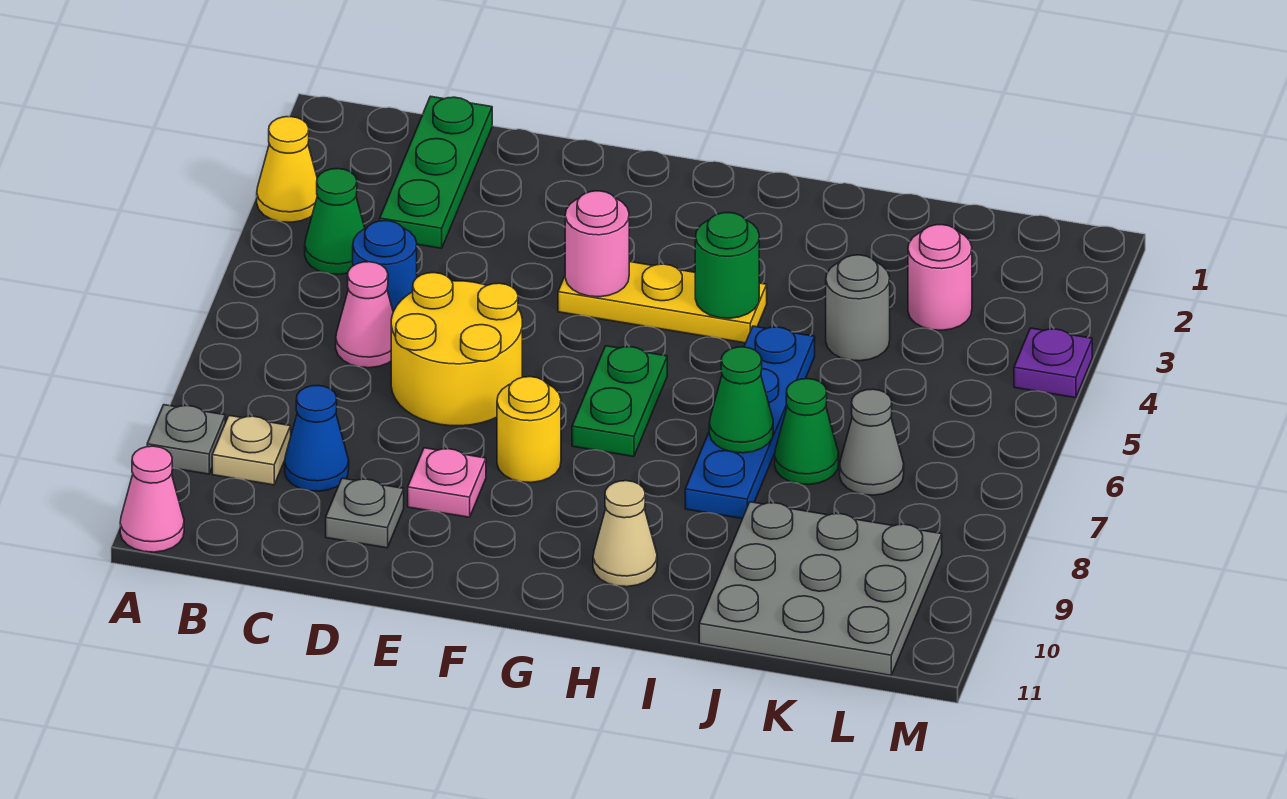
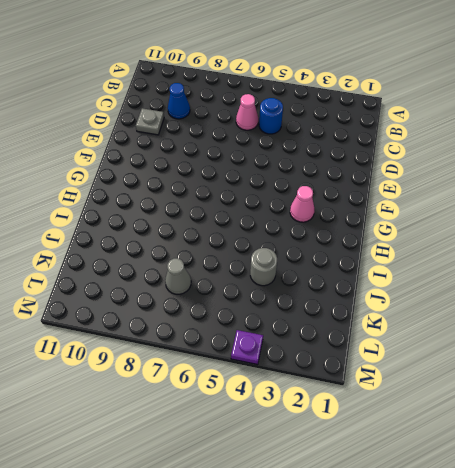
pink 1x1 cone [290,186,314,222] -> pink 1x1 cone moved to [120,446,184,552]
none -> yellow 1x1 cone [257,117,317,222]
none -> grey 1x1 plate [147,405,225,474]
none -> green 1x1 cone [305,169,365,274]

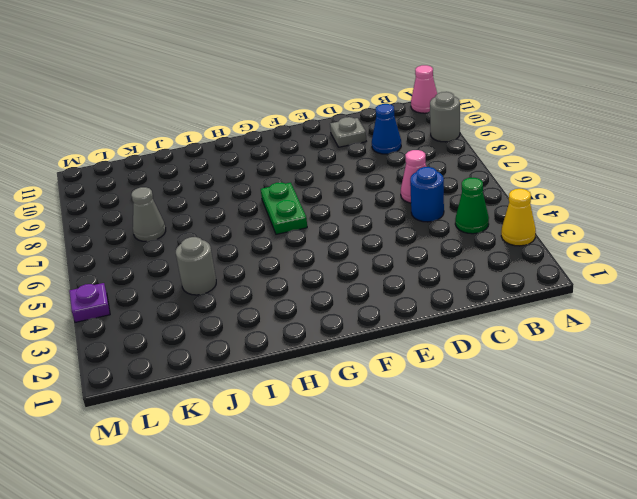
grey 1x1 round brick [430,92,460,142] -> grey 1x1 plate [147,405,225,474]
none -> tan 1x1 plate [212,416,291,485]
none -> green 1x3 plate [380,96,492,248]
none -> yellow 2x2 round brick [391,273,522,426]

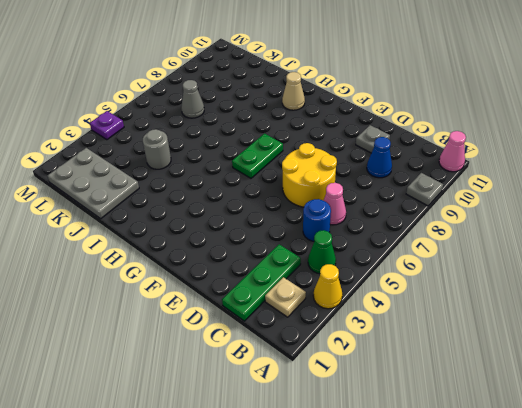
tan 1x1 plate [265,277,306,317] -> tan 1x1 plate moved to [212,416,291,485]
grey 2x3 plate [47,148,139,219] -> none
none -> pink 1x1 plate [408,448,486,517]
none -> yellow 1x3 plate [558,262,767,343]
none -> yellow 1x1 round brick [497,377,561,483]

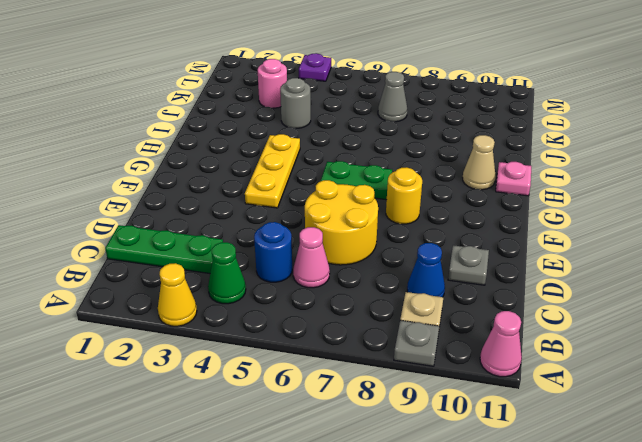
pink 1x1 plate [496,162,531,196] -> pink 1x1 plate moved to [408,448,486,517]
none -> blue 1x4 plate [685,326,815,519]
none -> green 1x1 cone [775,379,839,485]
none -> grey 3x3 plate [699,502,942,675]

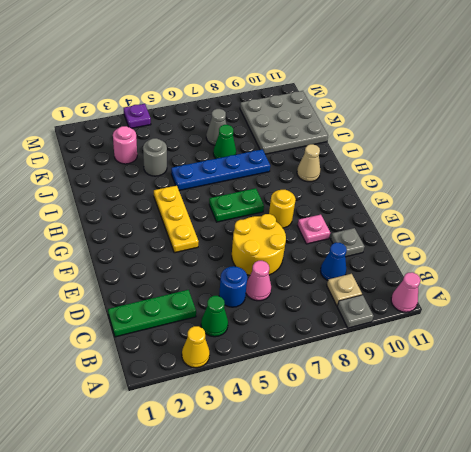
none -> pink 1x1 round brick [565,191,629,297]
none -> green 1x1 round brick [695,213,759,318]
none -> green 1x1 cone [709,347,773,453]

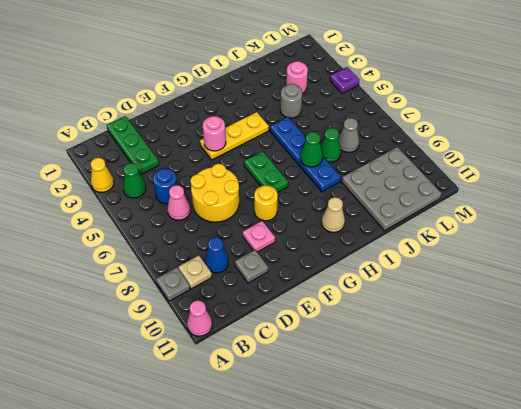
none -> green 1x1 round brick [695,213,759,318]

